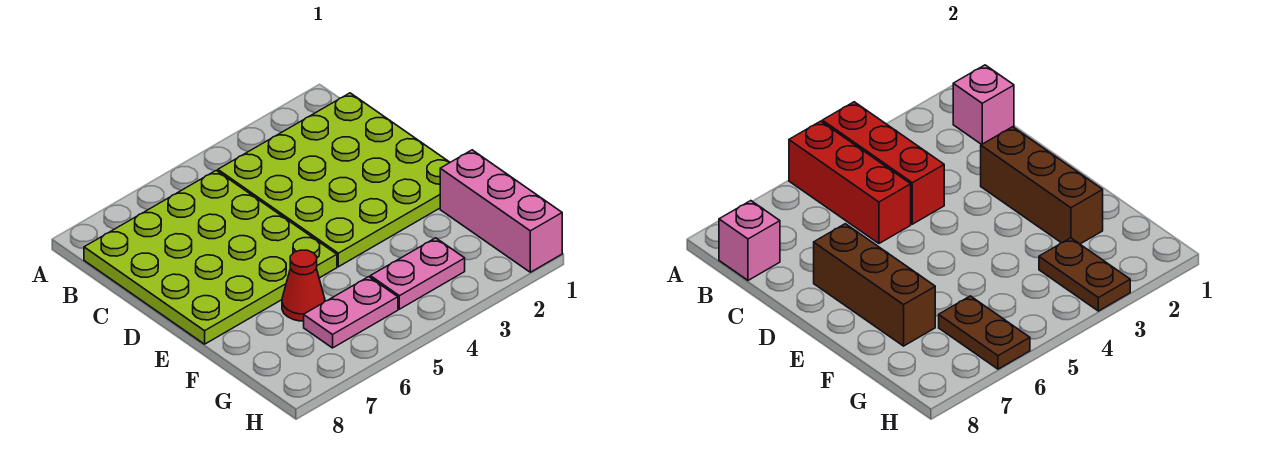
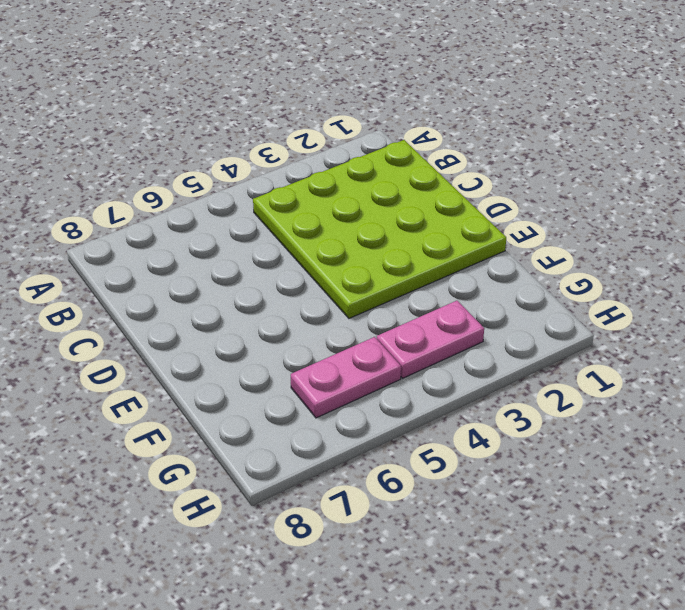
none -> lime 4x4 plate [84,170,337,344]
none -> pink 1x3 brick [440,150,562,272]
none -> red 1x1 cone [282,250,325,321]

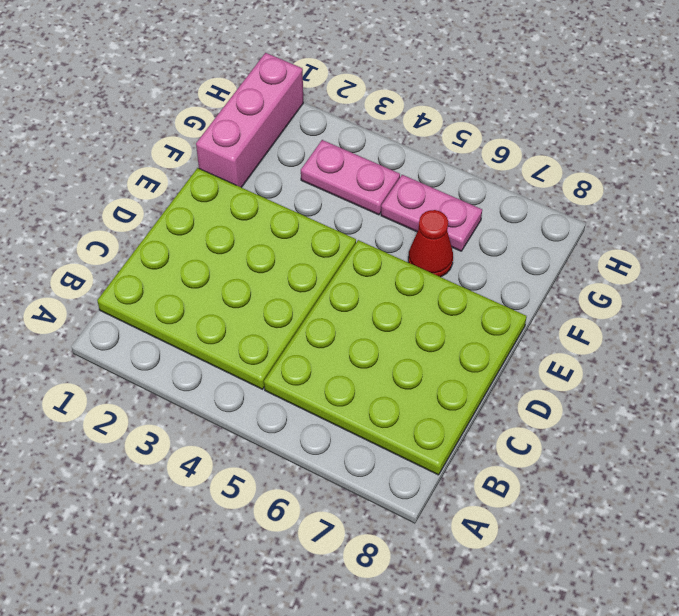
none -> red 1x3 brick [822,102,944,224]
none -> red 1x3 brick [789,121,911,243]
none -> pink 1x1 brick [953,65,1014,145]

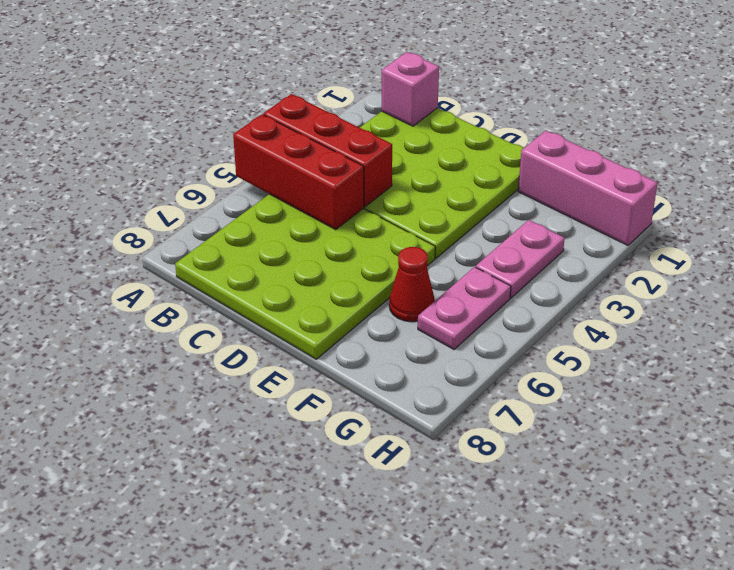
none -> pink 1x1 brick [719,201,780,280]
none -> brown 1x3 brick [981,127,1103,244]
none -> brown 1x3 brick [814,224,935,346]

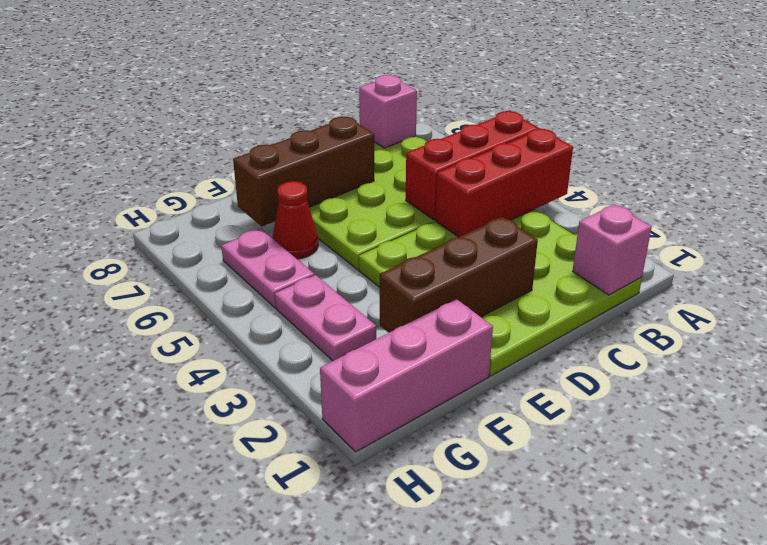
none -> brown 1x2 plate [1039,238,1130,311]
none -> brown 1x2 plate [939,296,1030,369]

